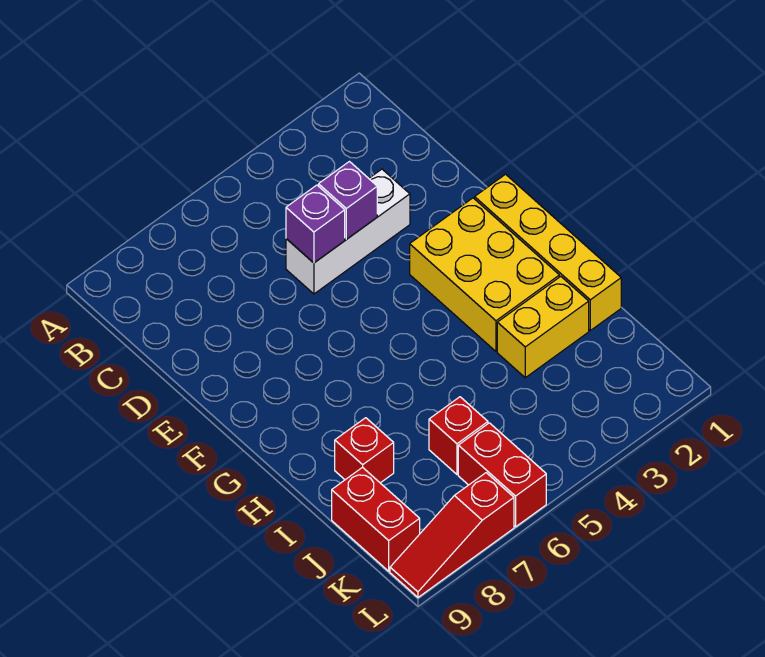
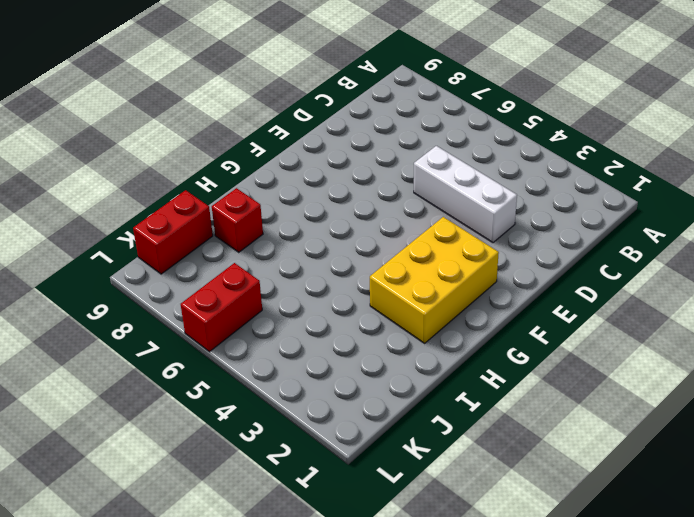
none -> yellow 1x4 brick [475,174,621,330]
none -> yellow 1x2 brick [497,276,589,378]

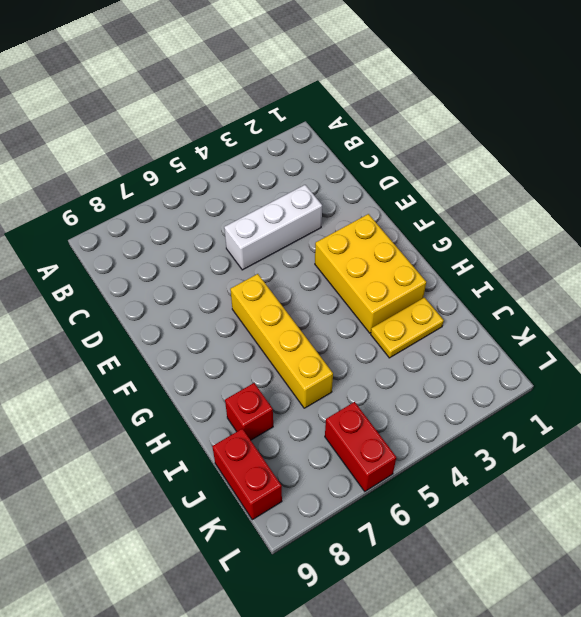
yellow 1x4 brick [230,274,333,408] -> yellow 1x4 brick moved to [475,174,621,330]
yellow 1x2 plate [371,298,444,358] -> yellow 1x2 brick [497,276,589,378]
none -> red 1x1 brick [429,397,488,474]
none -> red 1x3 slope [390,473,514,597]

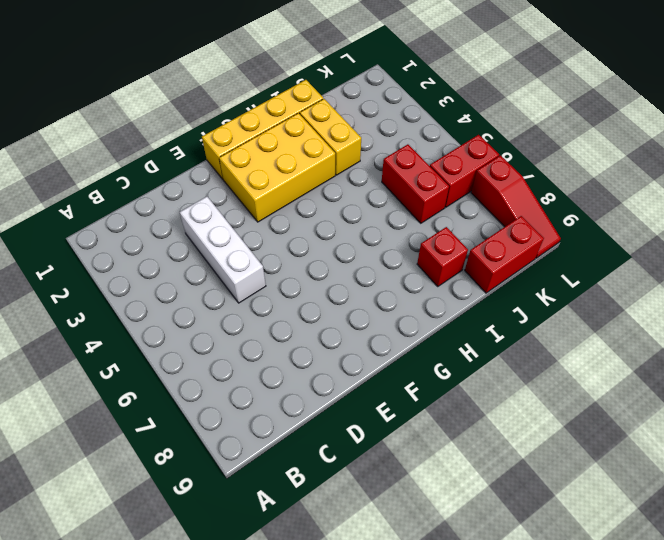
red 1x2 brick [382,144,449,223] -> red 1x1 brick [429,397,488,474]
none -> purple 1x1 brick [319,162,377,239]
none -> purple 1x1 brick [286,185,345,263]

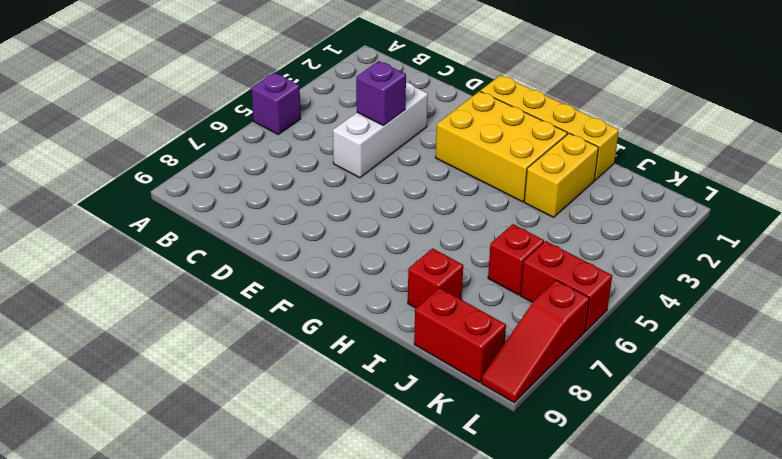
purple 1x1 brick [251,73,301,135] -> purple 1x1 brick moved to [286,185,345,263]

